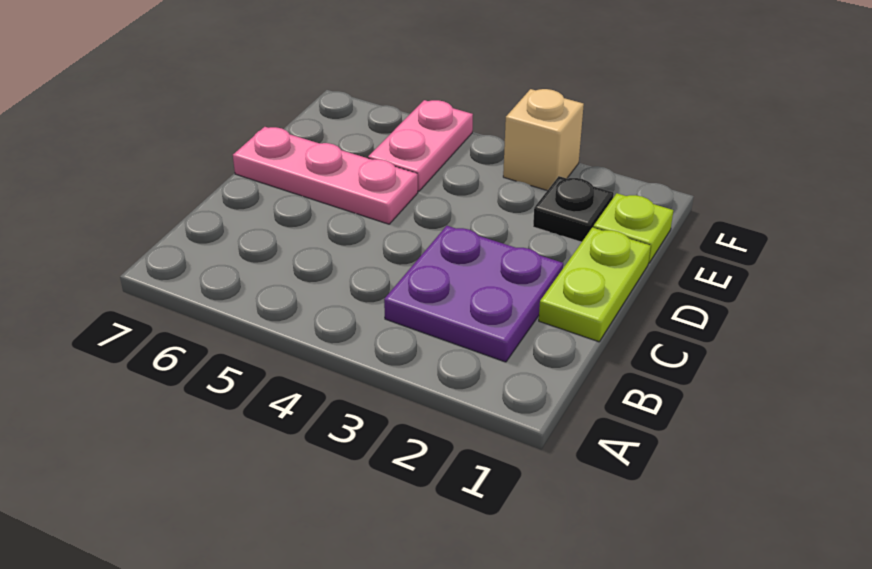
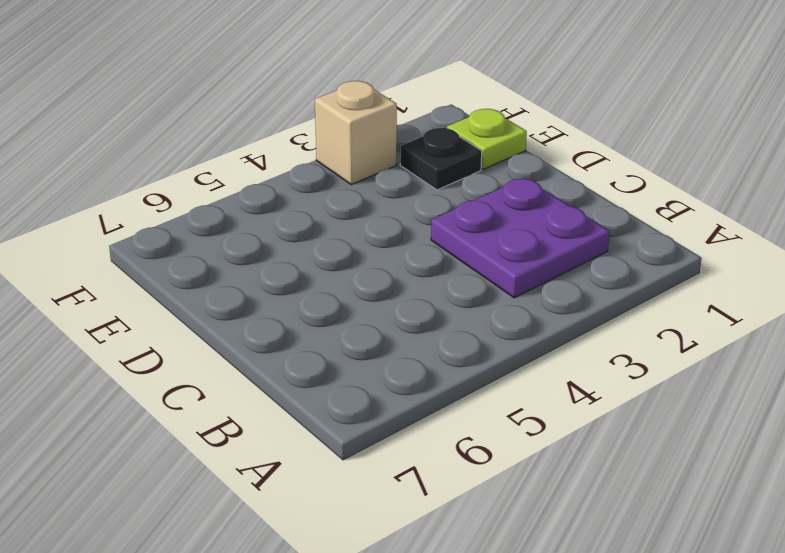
none -> lime 1x2 plate [539,227,651,342]
none -> pink 1x3 plate [233,127,418,224]

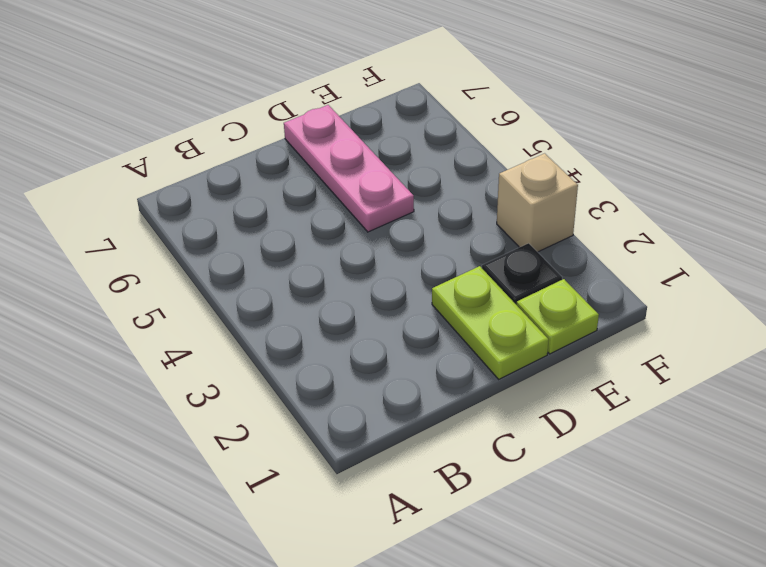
lime 1x2 plate [432,266,549,379] -> lime 1x2 plate turned to [539,227,651,342]
none -> purple 2x2 plate [384,226,563,362]
none -> pink 1x2 plate [368,100,473,191]

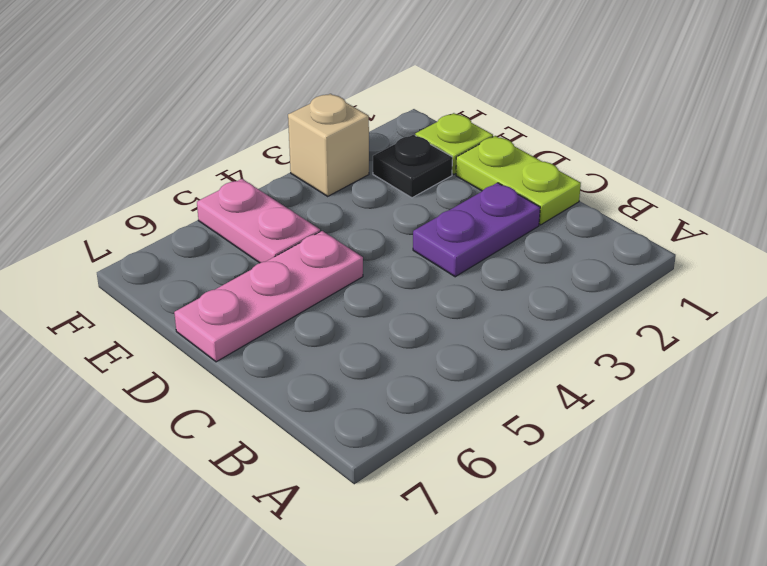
purple 1x2 plate [413,183,540,277] -> purple 2x2 plate [384,226,563,362]

